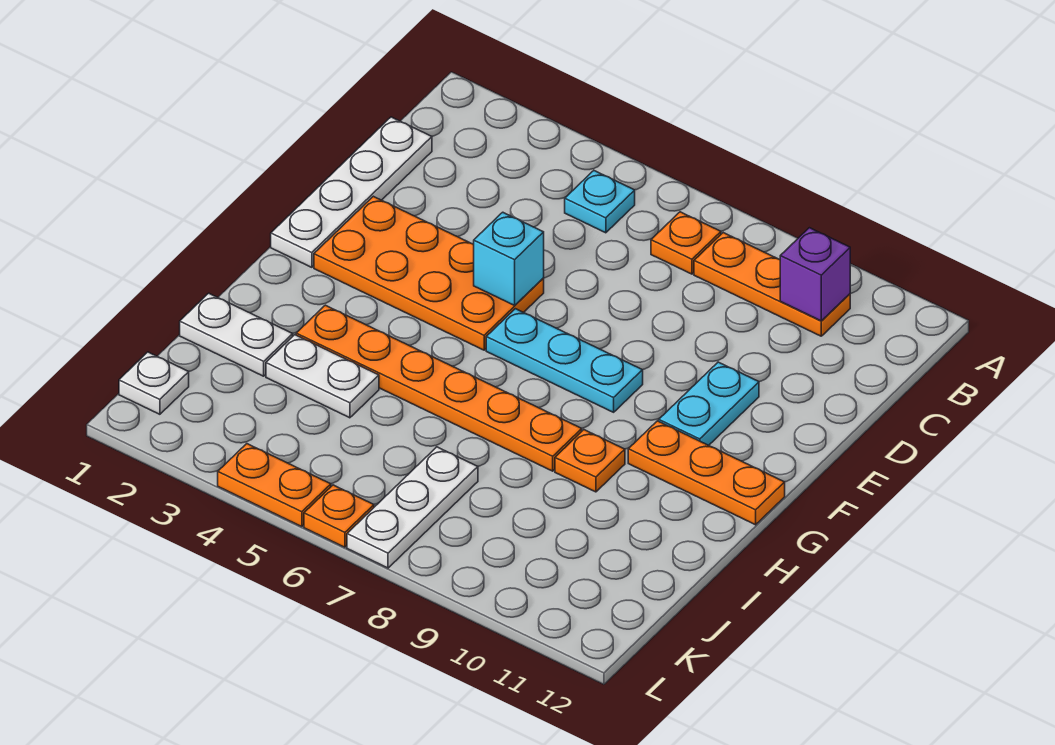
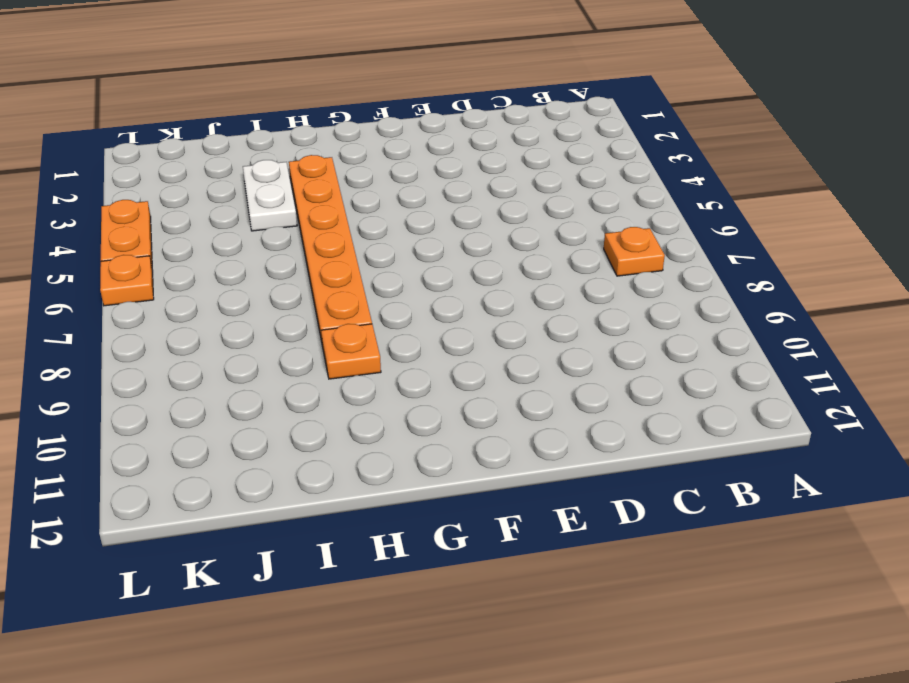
none -> cyan 1x1 plate [565,171,635,233]
none -> orange 1x3 plate [694,233,850,336]
none -> white 1x4 plate [271,117,432,267]

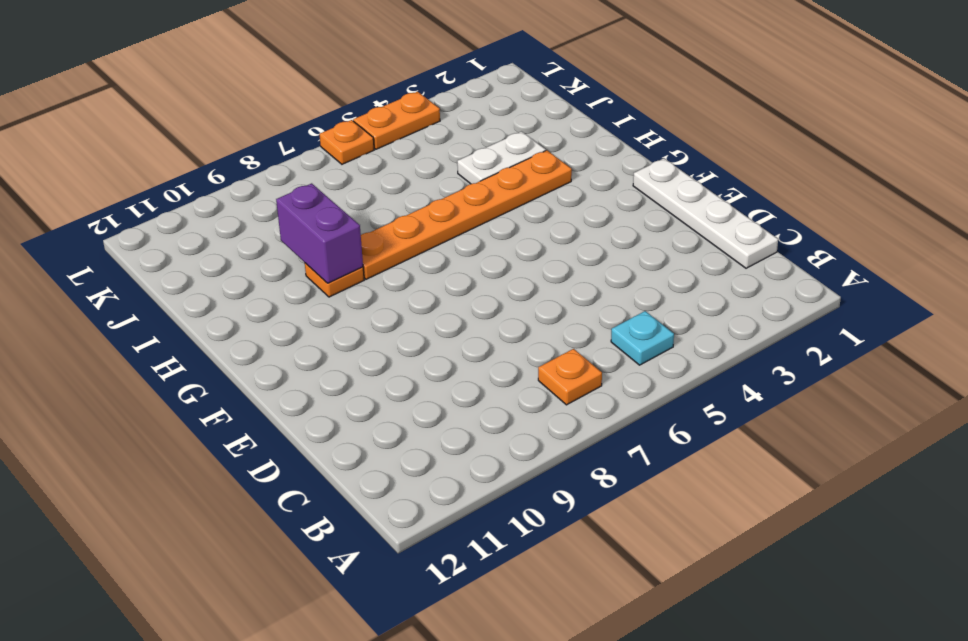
purple 1x2 brick [276,183,363,283] -> none
none -> orange 1x3 plate [694,233,850,336]
none -> orange 2x4 plate [314,196,544,350]
none -> cyan 1x2 plate [659,362,759,445]

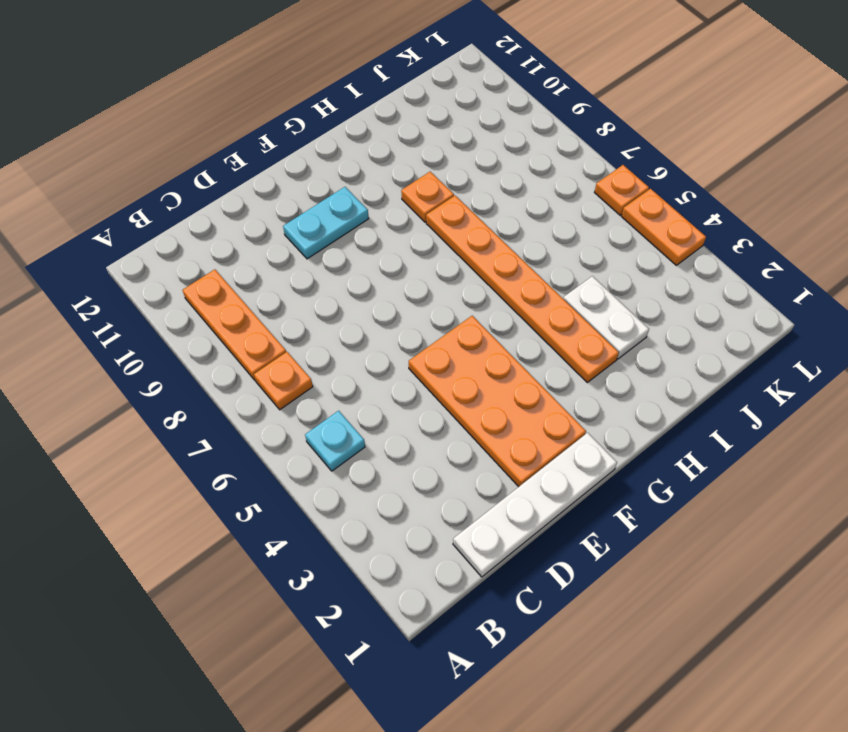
none -> cyan 1x3 plate [486,309,643,412]
none -> orange 1x3 plate [628,421,785,525]
none -> white 1x2 plate [180,293,293,376]

